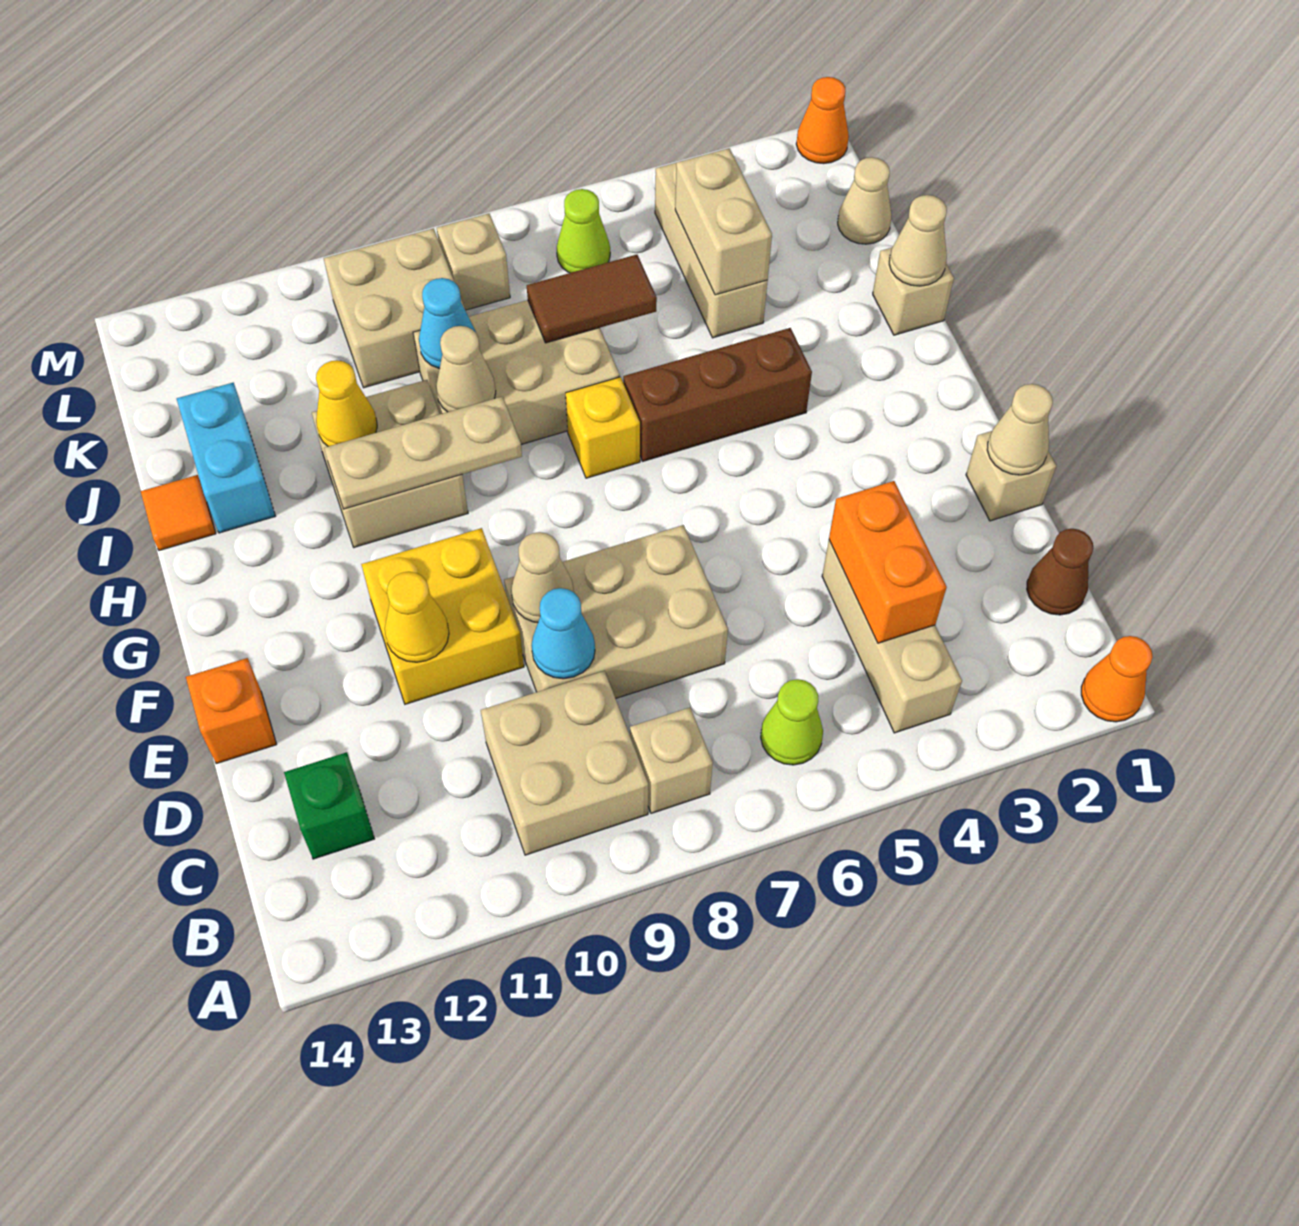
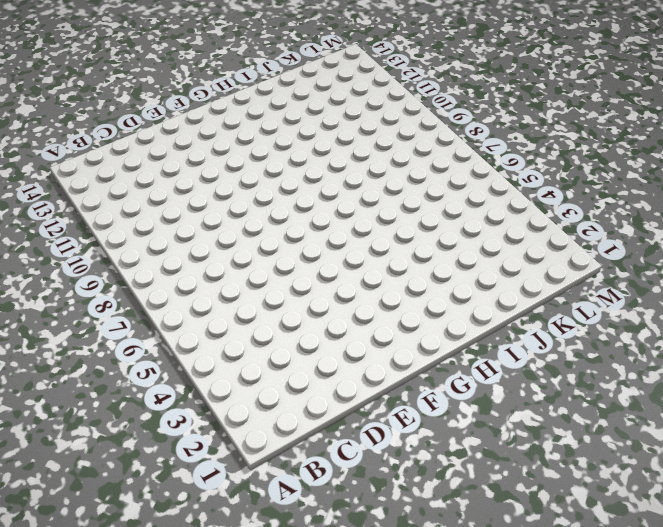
none -> orange 1x1 cone [1081,636,1153,722]
none -> tan 1x3 brick [822,540,962,733]
none -> lime 1x1 cone [761,679,823,765]
none -> tan 1x1 brick [630,708,713,813]

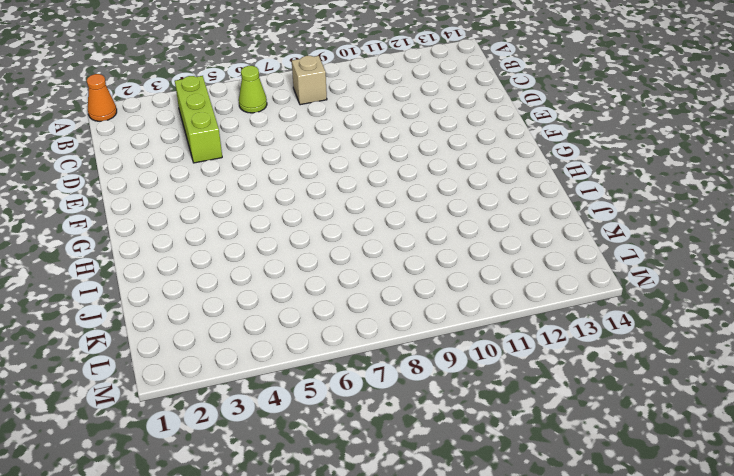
lime 1x3 brick [175,76,222,163] -> tan 1x3 brick [822,540,962,733]
none -> tan 2x2 brick [481,671,648,855]
none -> brown 1x1 cone [1027,529,1093,615]
none -> green 1x1 brick [284,752,374,859]
none -> tan 2x3 brick [504,525,728,698]

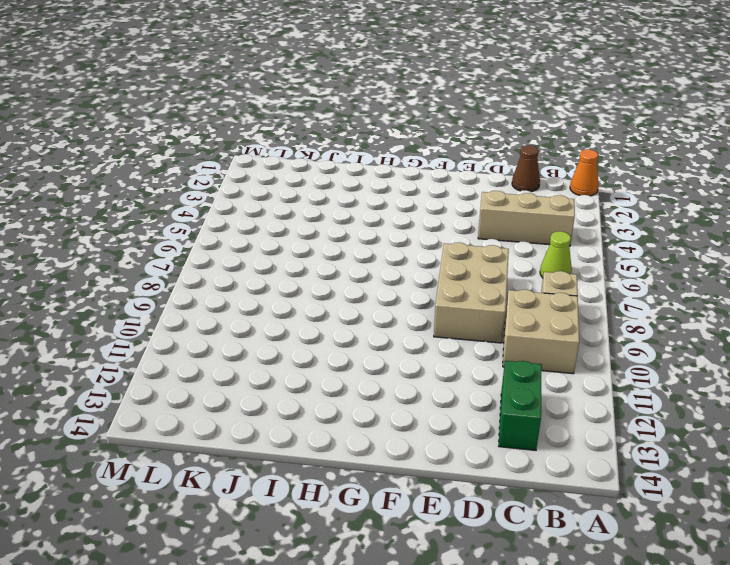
green 1x2 brick [499,361,542,450] -> green 1x1 brick [284,752,374,859]
none -> tan 1x1 brick [966,431,1056,521]
none -> yellow 2x2 brick [361,528,524,704]
none -> orange 1x1 brick [186,658,277,764]
none -> brown 1x3 brick [623,328,812,461]

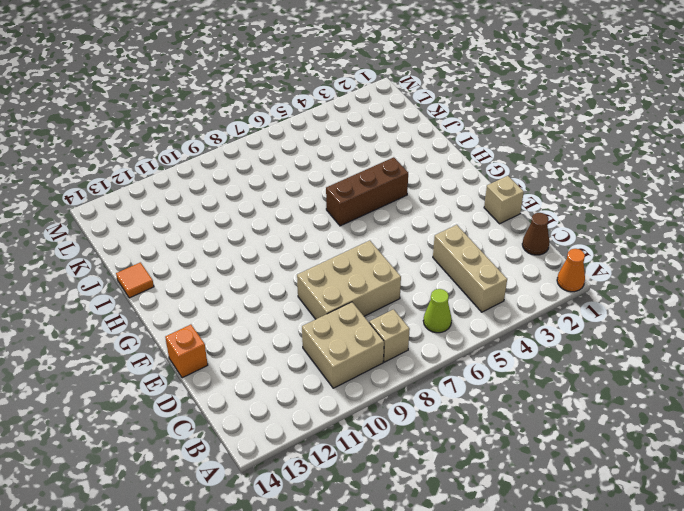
none -> green 1x1 brick [284,752,374,859]
none -> yellow 2x2 brick [361,528,524,704]
none -> yellow 1x1 brick [566,377,640,478]
none -> tan 2x2 brick [312,380,468,547]

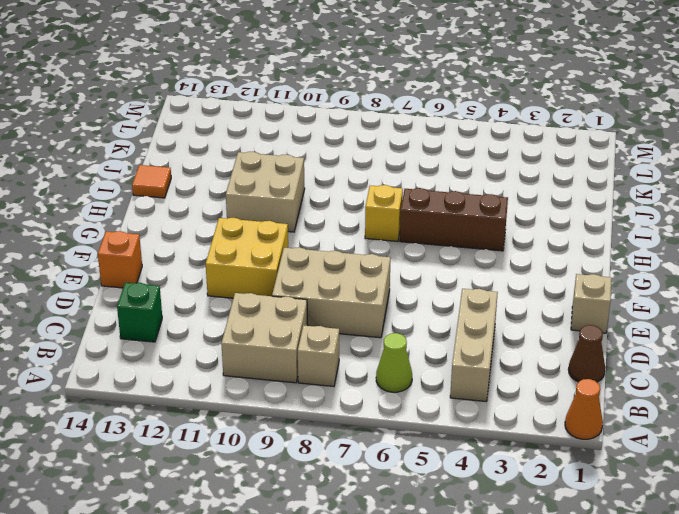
none -> tan 1x1 brick [873,248,954,335]
none -> tan 2x3 brick [413,300,620,445]
none -> cyan 1x2 brick [177,383,275,533]
none -> tan 1x3 brick [655,163,768,338]

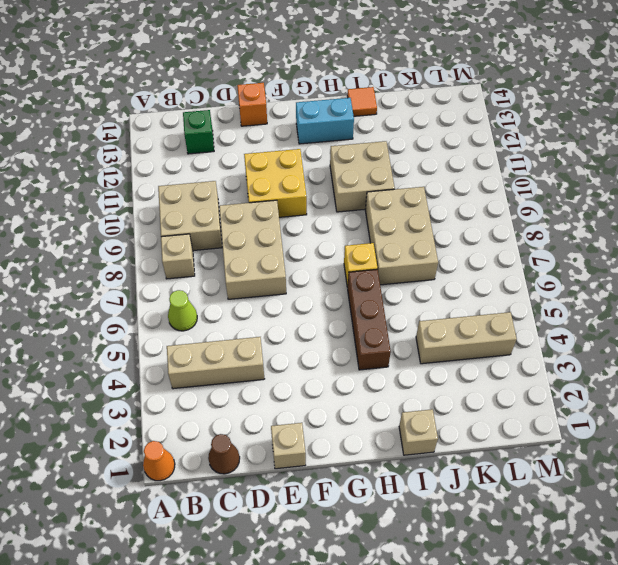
cyan 1x2 brick [296,98,354,144] -> cyan 1x2 brick moved to [177,383,275,533]
none -> tan 1x1 cone [838,157,891,244]
none -> tan 2x2 brick [324,228,466,388]
none -> lime 1x1 cone [557,189,610,273]
none -> tan 1x1 brick [437,214,510,310]

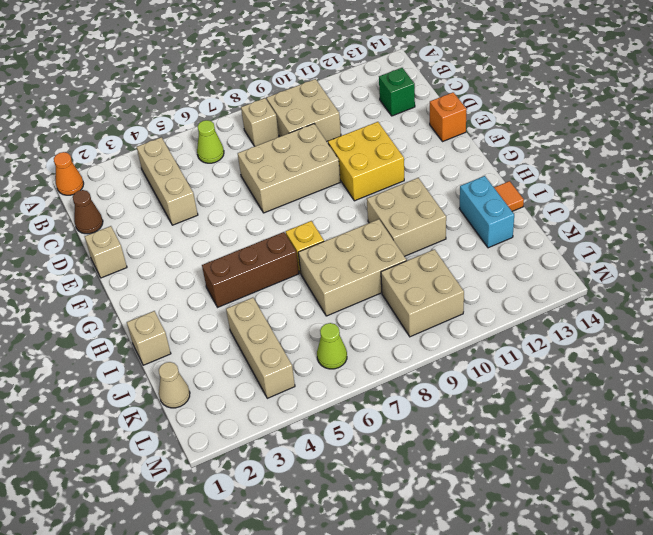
none -> tan 1x1 brick [437,214,510,310]
none -> orange 1x1 cone [796,77,849,164]
none -> orange 1x2 brick [829,481,947,643]
none -> cyan 1x1 cone [531,588,595,679]

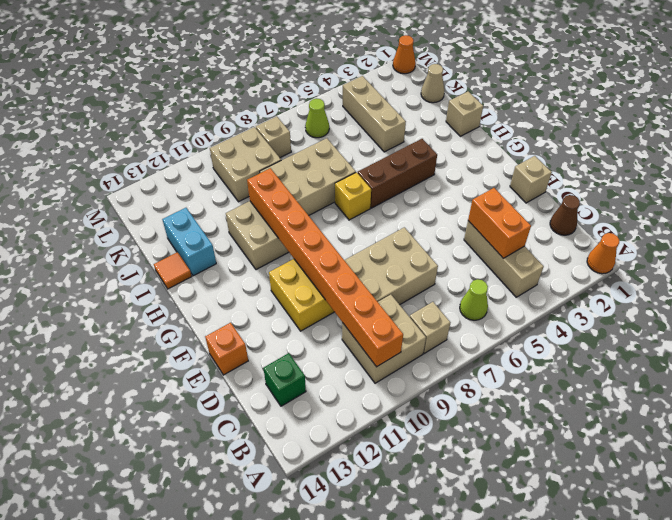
orange 1x8 brick [247,168,403,367] -> tan 1x3 plate [324,396,522,509]
none -> cyan 1x1 cone [531,588,595,679]
none -> tan 1x1 cone [987,384,1053,475]
none -> tan 1x1 cone [511,532,574,623]
none -> yellow 1x1 cone [385,572,449,662]

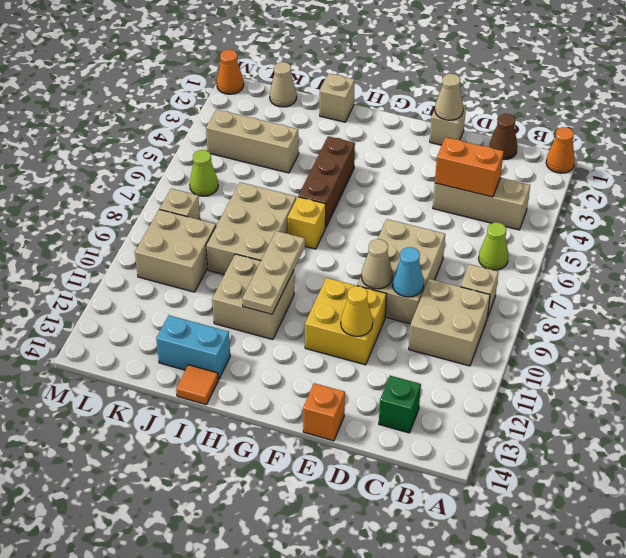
none -> tan 1x1 cone [889,195,947,286]
none -> tan 1x1 cone [436,326,496,412]
none -> yellow 1x1 cone [316,360,377,446]
none -> tan 1x2 brick [675,148,772,295]

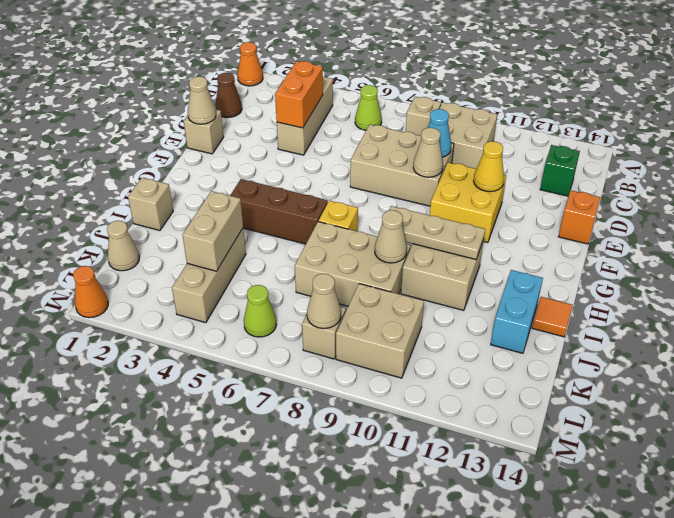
tan 1x1 cone [307,274,341,329] -> tan 1x1 cone moved to [889,195,947,286]
none -> yellow 1x1 cone [316,360,377,446]
none -> brown 1x2 tile [527,255,657,343]
none -> cyan 1x1 cone [419,278,476,369]

